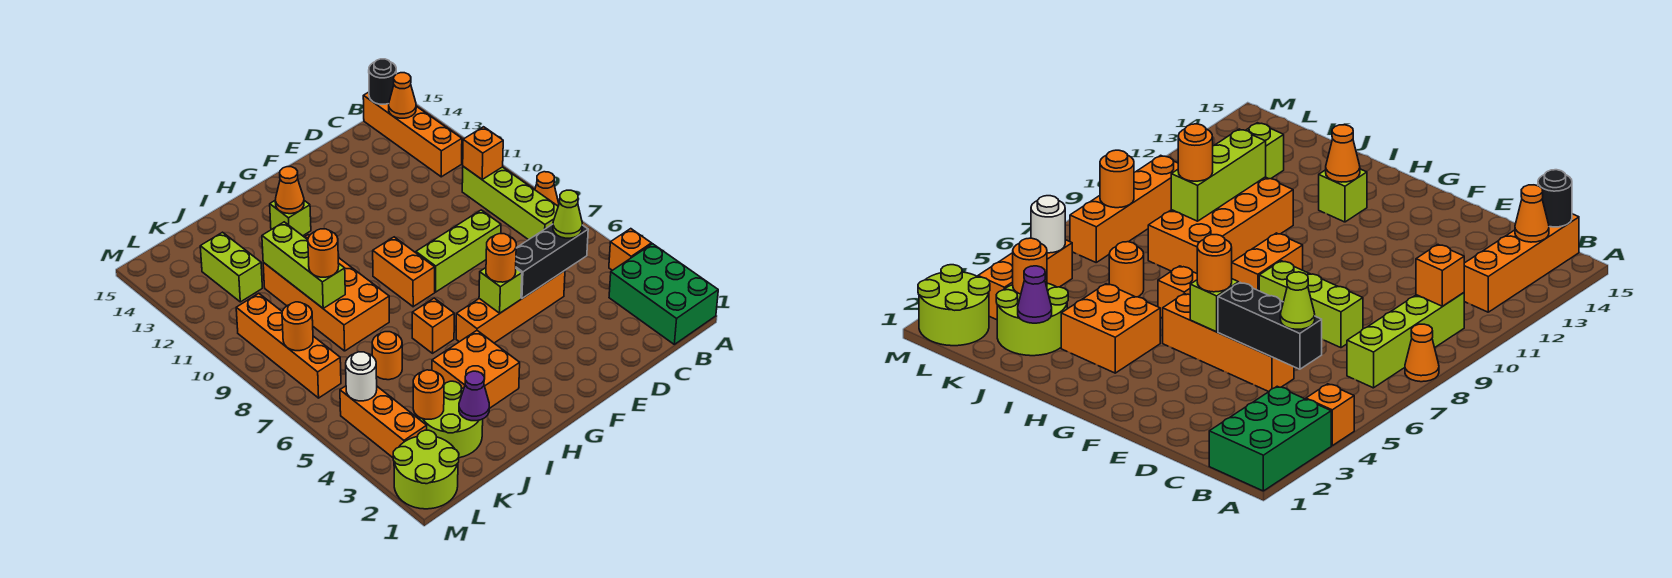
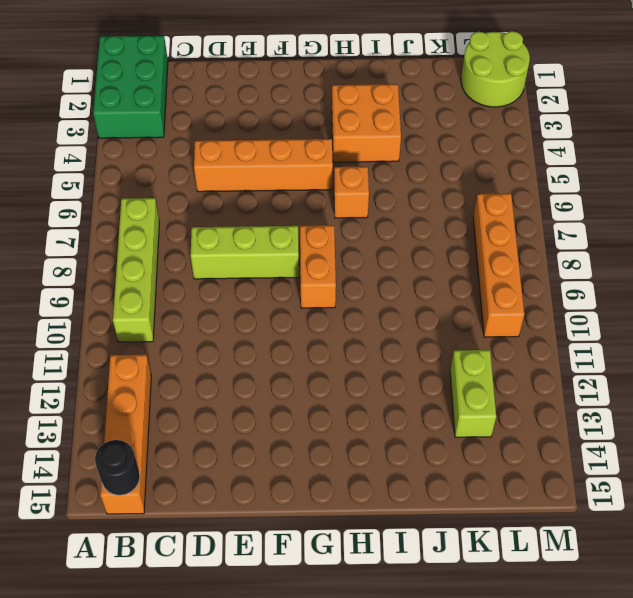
none -> orange 1x1 brick [609,229,651,270]
none -> orange 1x1 cone [535,172,559,206]
none -> lime 1x1 brick [270,201,311,236]
none -> orange 2x4 brick [263,235,389,351]

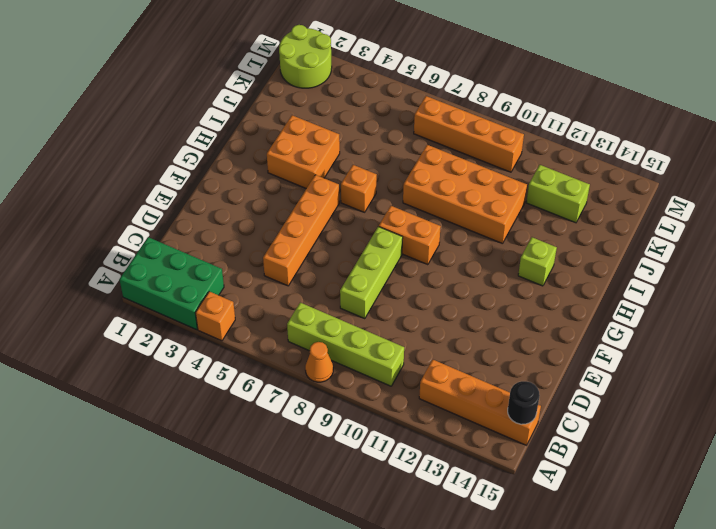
none -> lime 2x2 round brick [420,381,483,458]
none -> orange 1x1 round brick [372,332,402,380]
none -> orange 1x3 brick [340,386,427,458]
none -> orange 1x1 brick [463,127,503,179]

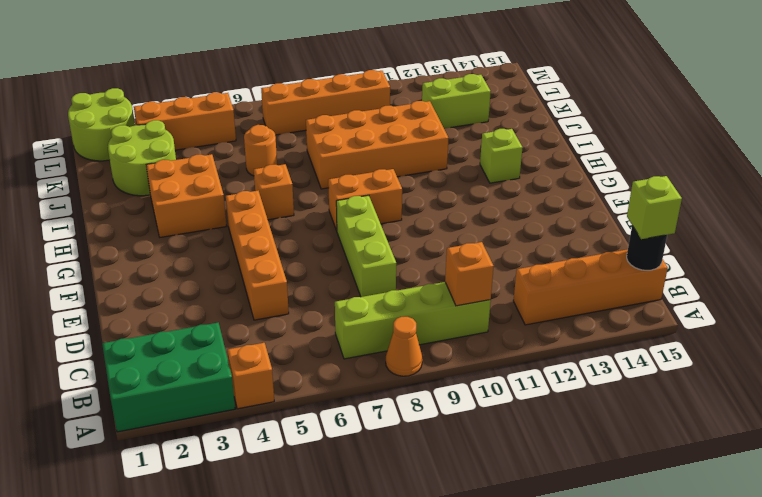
lime 1x1 brick [627,176,682,239] -> lime 1x1 brick moved to [479,268,522,313]
none -> orange 1x1 cone [389,73,416,118]
none -> black 1x3 brick [516,224,588,298]
none -> orange 1x1 cone [275,167,304,214]
none -> purple 1x1 cone [459,371,489,421]

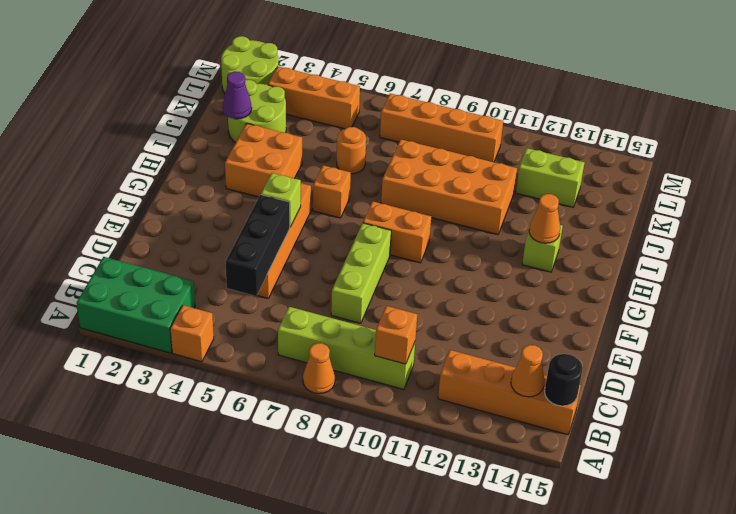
none -> lime 1x3 brick [262,222,345,308]
none -> orange 1x1 round brick [413,370,444,419]
none -> white 1x1 round brick [346,352,377,401]
none -> orange 1x1 round brick [282,302,313,351]

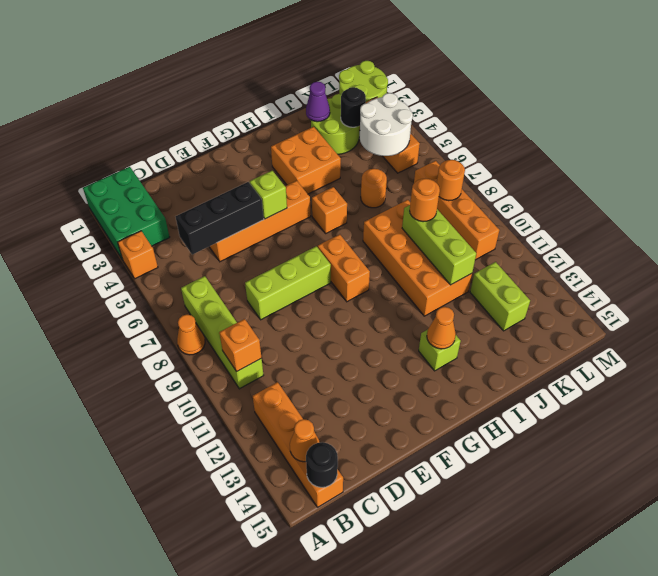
black 1x1 round brick [341,87,366,127] -> orange 1x1 round brick [413,370,444,419]
white 2x2 round brick [360,93,413,156] -> white 1x1 round brick [346,352,377,401]
none -> lime 1x1 cone [553,190,582,238]
none -> orange 1x1 round brick [486,234,516,282]

